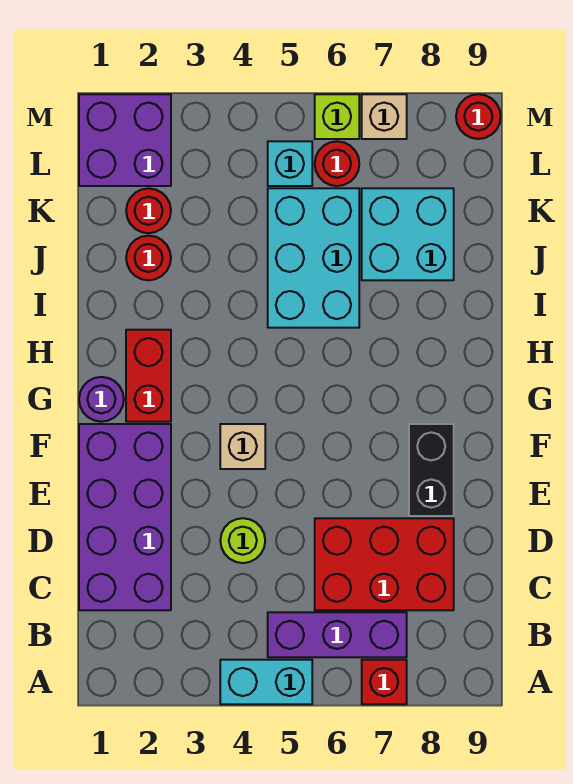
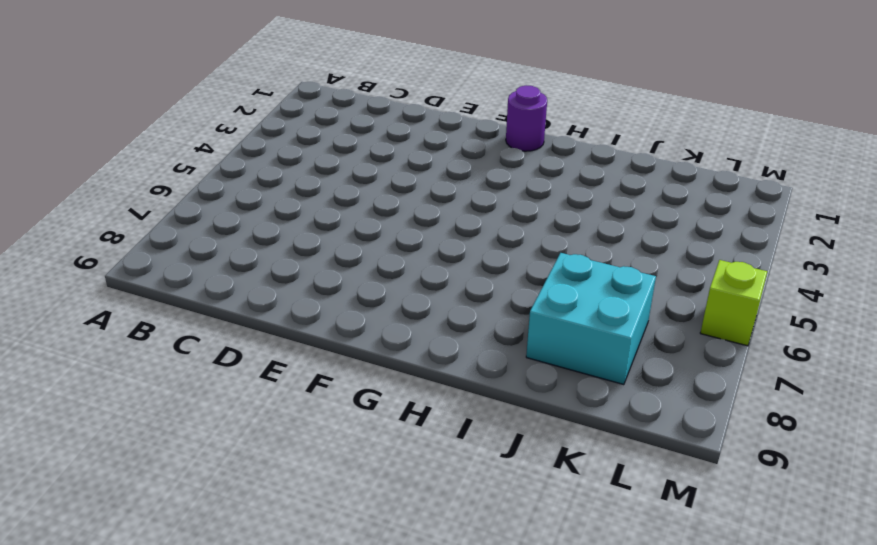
none -> cyan 1x2 brick [220,660,312,704]
none -> red 1x1 brick [362,660,407,704]
none -> purple 1x3 brick [268,612,407,657]

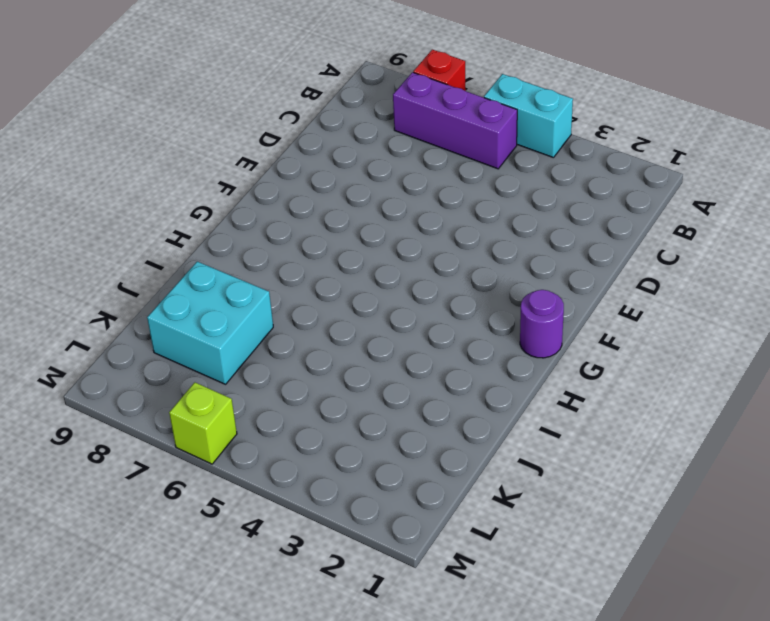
none -> purple 2x4 brick [79,424,171,610]
none -> red 2x3 brick [315,518,454,610]
none -> lime 1x1 round brick [220,518,265,563]

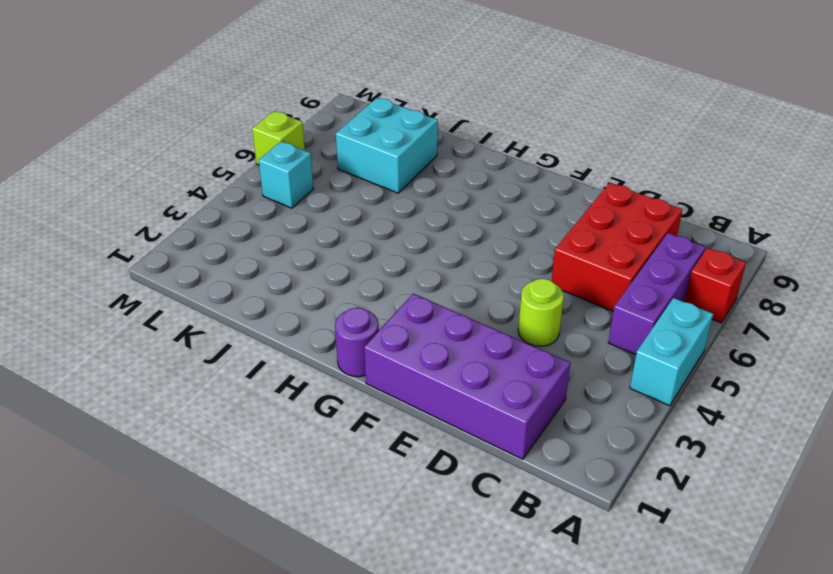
none -> black 1x2 brick [409,424,454,516]
none -> tan 1x1 brick [220,424,265,469]
none -> red 1x2 brick [126,330,171,422]

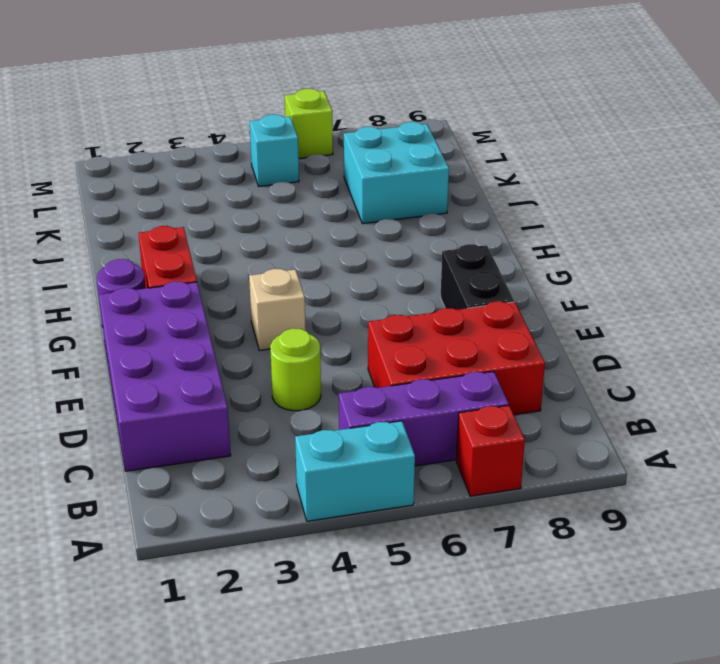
none -> cyan 2x3 brick [268,188,359,328]
none -> red 1x1 round brick [126,236,171,280]
none -> red 1x1 round brick [126,188,171,233]

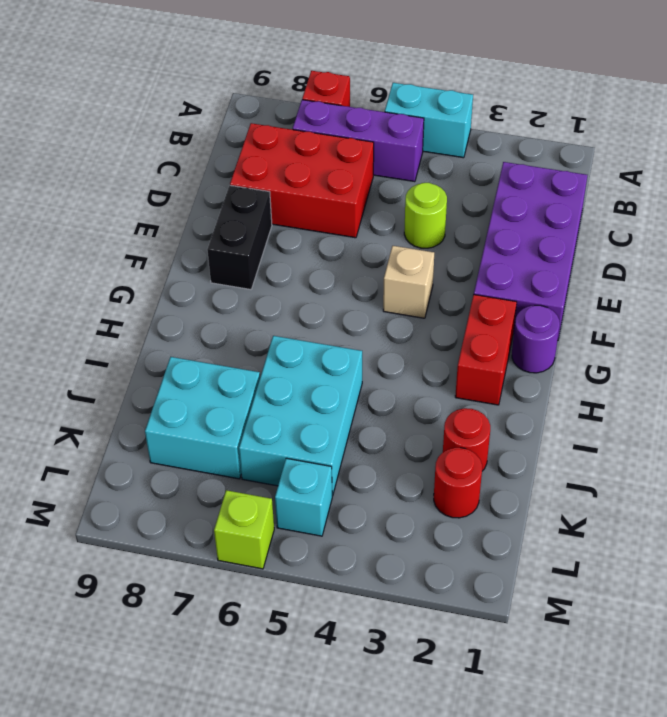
none -> purple 2x2 brick [79,94,171,186]
none -> red 1x1 round brick [315,141,359,186]
none -> tan 1x1 brick [362,94,407,139]

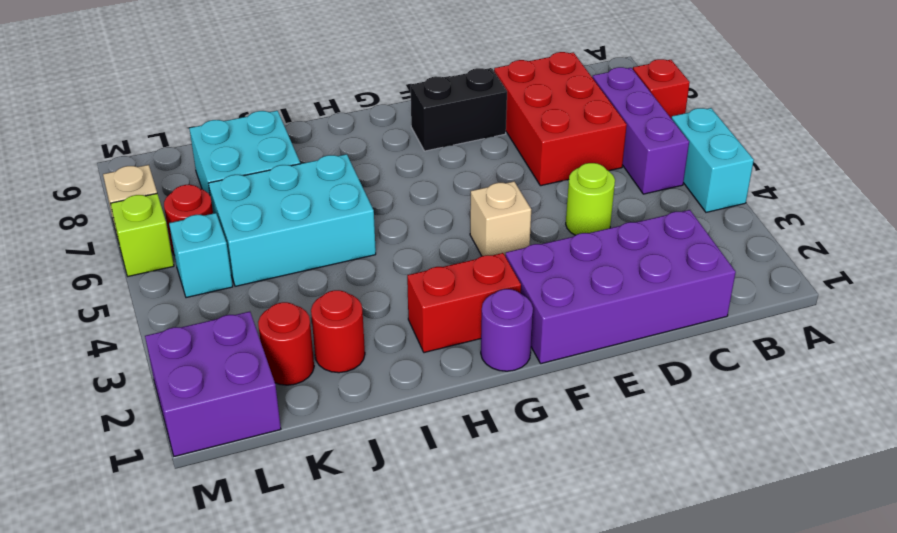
none -> red 1x1 round brick [456,94,501,139]

